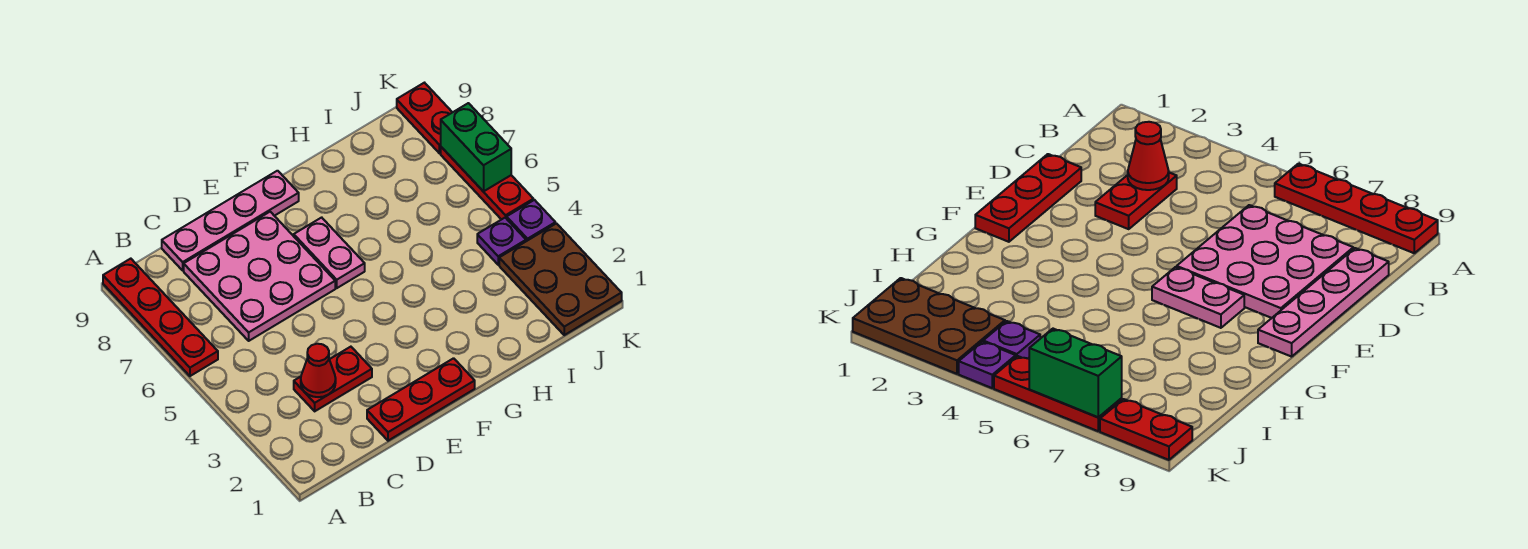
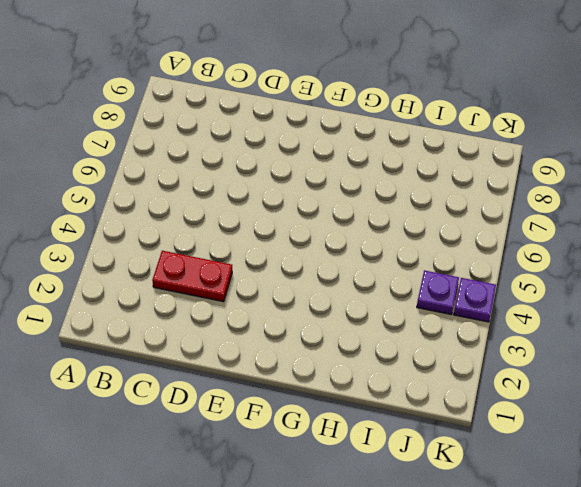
none -> red 1x4 plate [103,259,218,376]
none -> pink 3x3 plate [184,212,335,341]
none -> pink 1x4 plate [162,171,299,270]

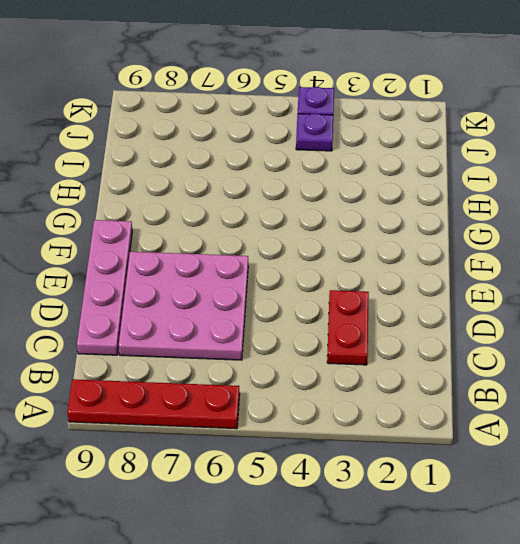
none -> red 1x3 plate [367,358,475,441]
none -> pink 1x2 plate [294,217,365,288]
none -> brown 2x3 plate [499,223,622,335]

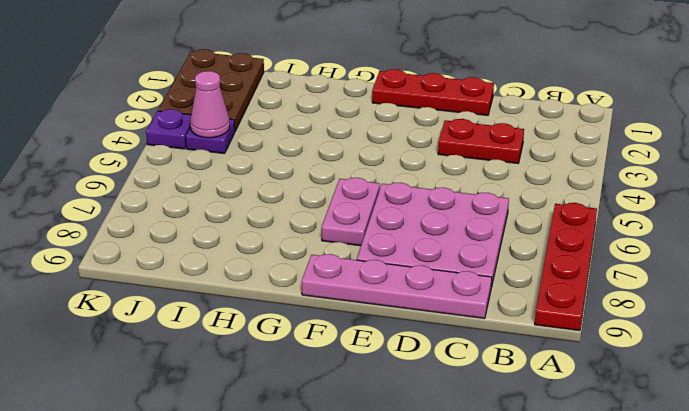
pink 1x1 cone [190,71,230,138] -> none
none -> red 1x3 plate [441,147,533,220]
none -> red 1x2 plate [397,83,452,153]
none -> red 1x1 cone [301,344,336,397]

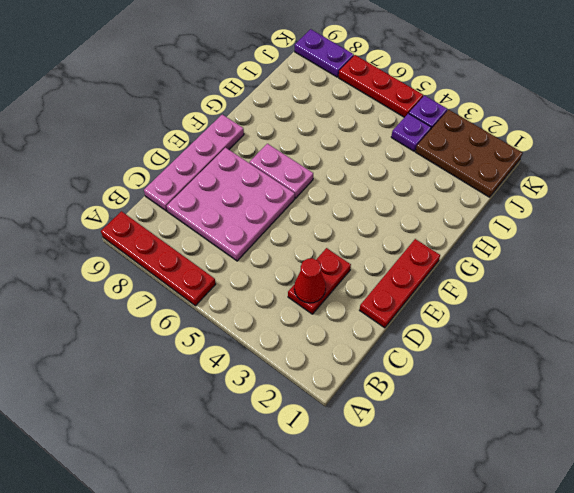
purple 1x2 plate [295,29,354,77] -> red 1x2 plate [397,83,452,153]
none -> green 1x2 brick [441,103,511,191]

